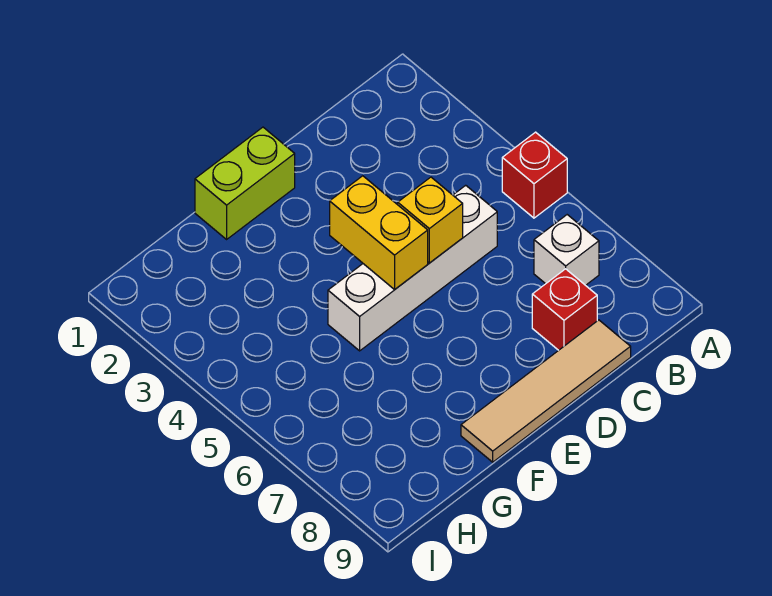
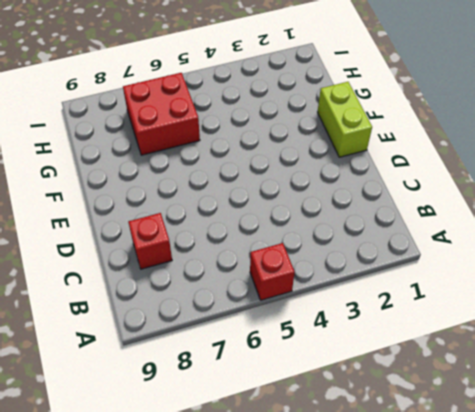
red 2x2 brick [123,73,200,155] -> none
none -> white 1x1 brick [534,215,599,285]
none -> white 1x4 brick [328,185,497,351]

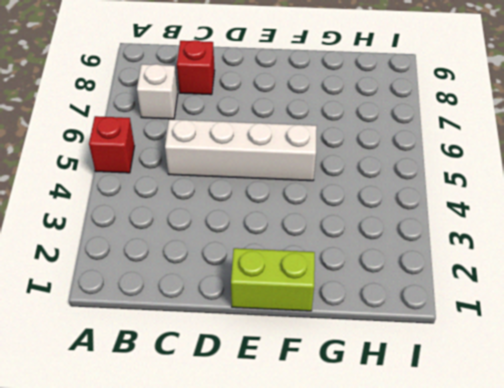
none -> tan 1x4 tile [461,320,631,462]
none -> yellow 1x1 brick [398,177,463,263]

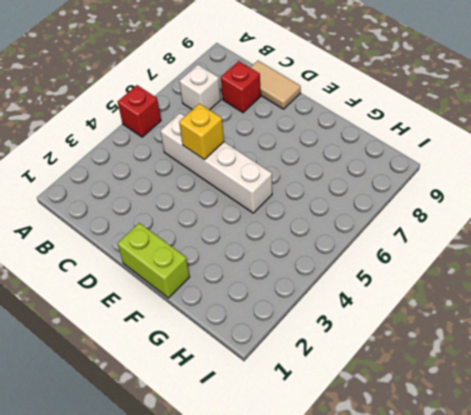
tan 1x2 tile [250,61,301,109] -> tan 1x4 tile [461,320,631,462]
none -> yellow 1x2 brick [330,176,428,289]

